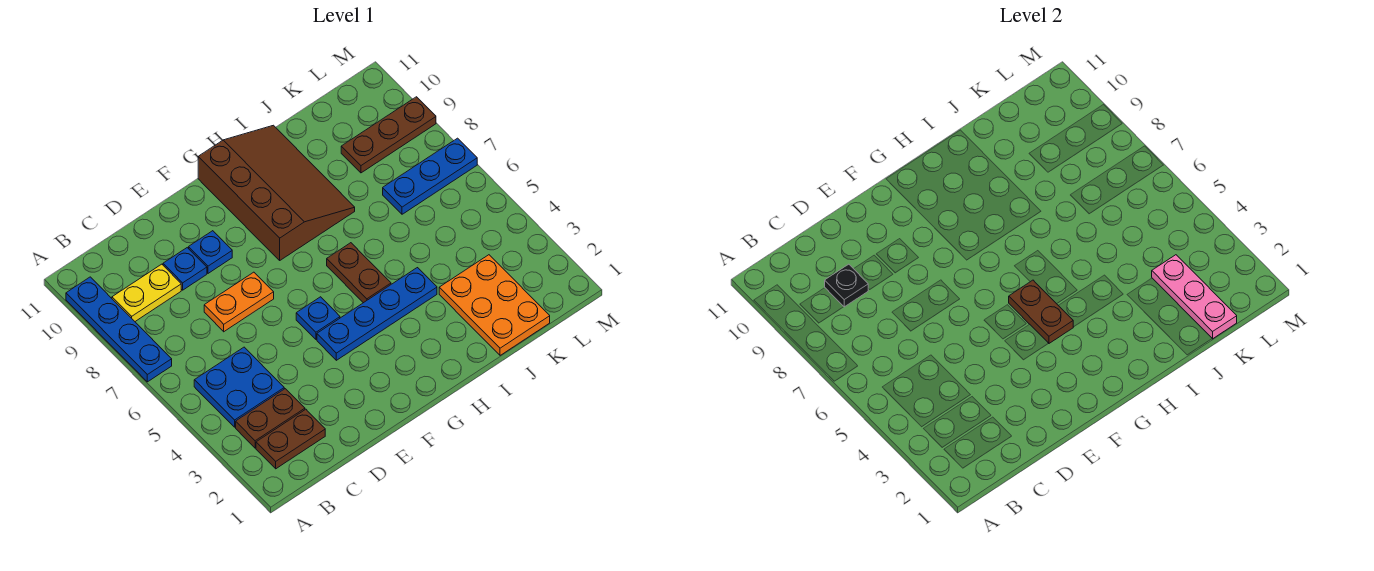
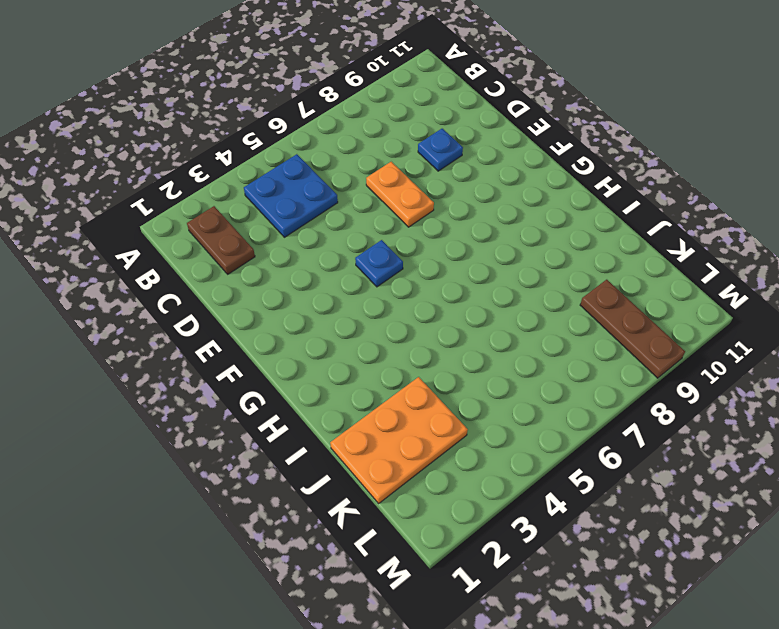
none -> blue 1x4 plate [66,277,172,382]
none -> brown 1x2 plate [236,389,305,448]
none -> yellow 1x2 plate [112,264,181,321]

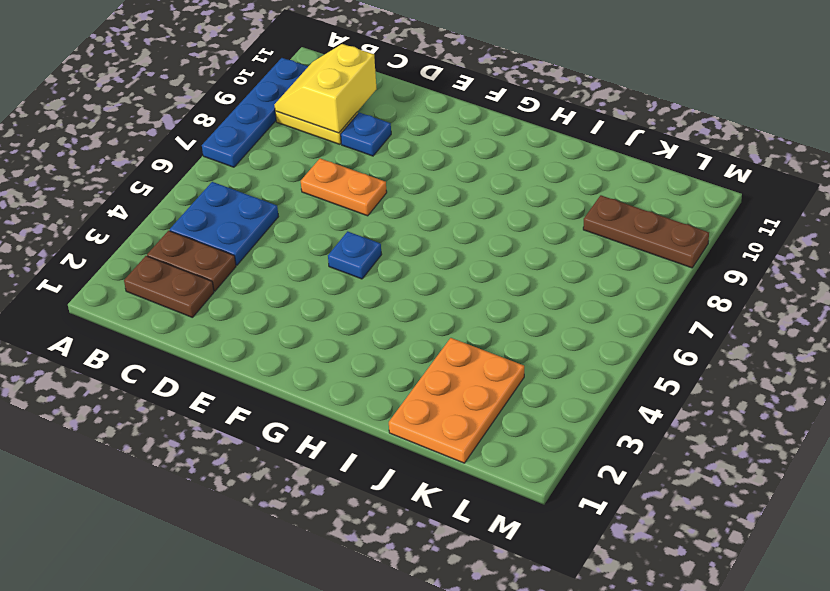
yellow 2x2 slope [274,44,376,133] -> black 1x1 plate [825,264,868,307]
none -> blue 1x1 plate [189,231,232,273]
none -> blue 1x4 plate [317,268,437,360]
none -> brown 3x4 slope [198,125,355,260]

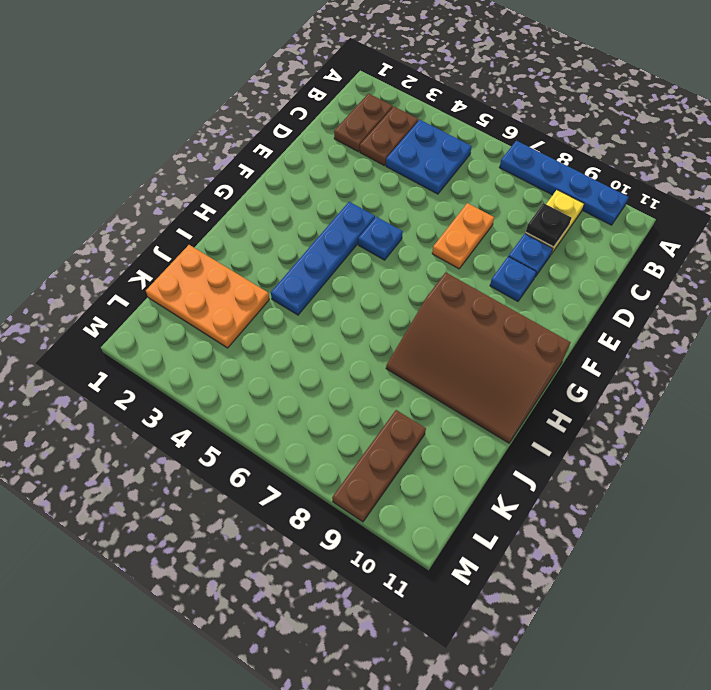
none -> brown 1x2 plate [327,243,391,303]
none -> blue 1x3 plate [383,138,477,214]
none -> brown 1x2 plate [1009,280,1073,344]

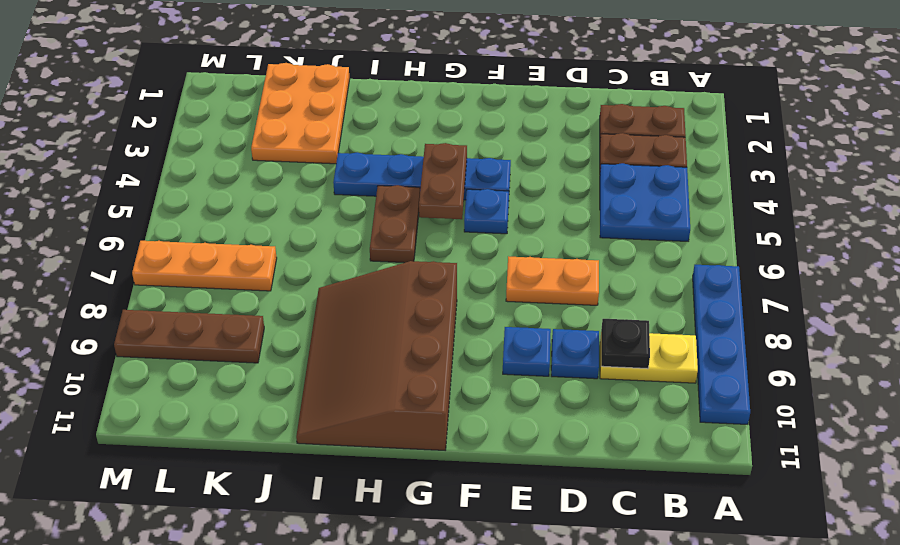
orange 1x3 plate [132,241,277,291] -> blue 1x3 plate [383,138,477,214]
none -> pink 1x3 plate [1152,255,1237,339]

